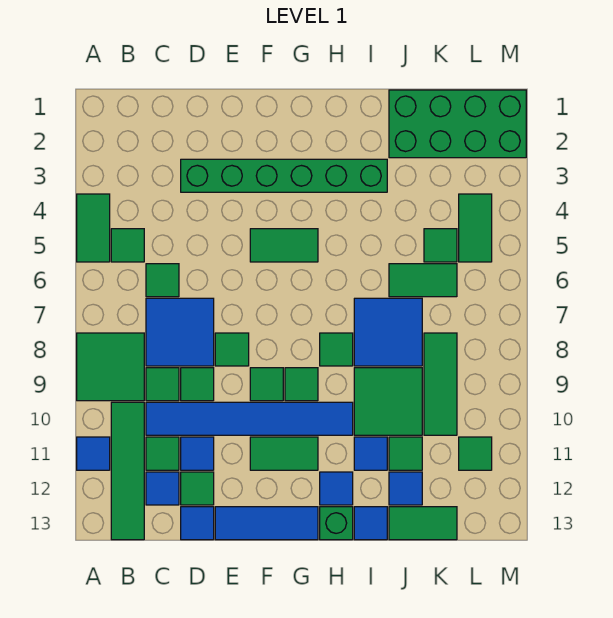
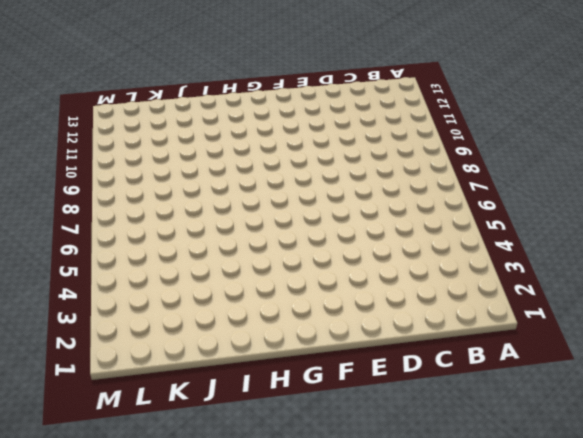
none -> green 1x2 tile [77,194,110,262]
none -> green 2x2 tile [77,333,144,401]
none -> blue 1x1 tile [77,437,110,470]
none -> green 1x1 tile [111,229,144,262]

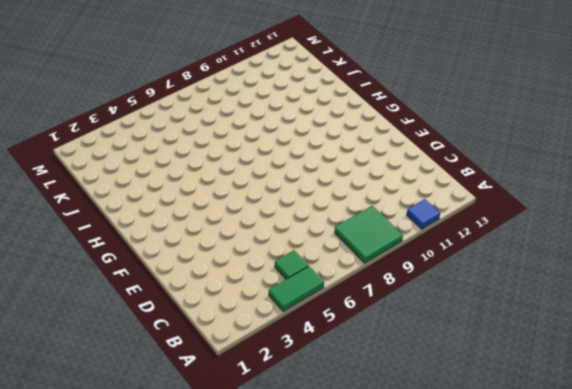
none -> green 1x4 tile [111,402,144,540]
none -> green 1x1 tile [146,264,179,297]
none -> blue 2x2 tile [146,298,214,366]
none -> green 1x1 tile [146,368,179,401]

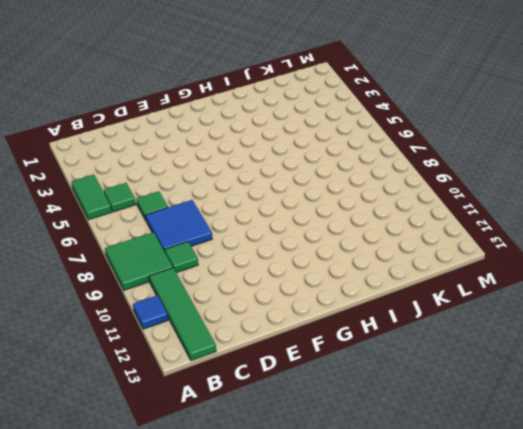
none -> blue 1x6 tile [146,402,353,435]
none -> green 1x1 tile [146,437,179,470]
none -> blue 1x1 tile [146,472,179,505]
none -> green 1x6 brick [181,159,387,192]

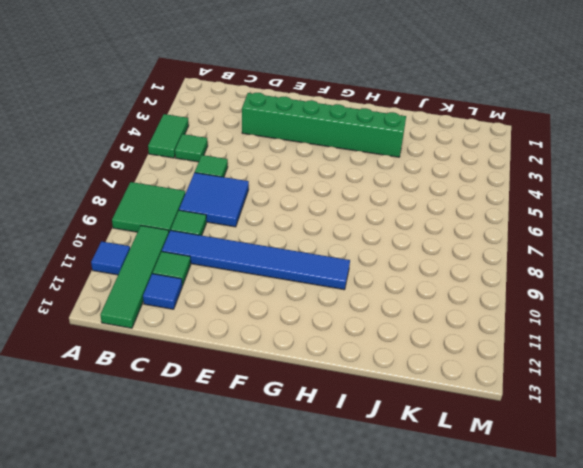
none -> green 1x1 tile [181,368,214,401]
none -> blue 1x1 tile [181,437,214,470]
none -> green 1x1 tile [181,472,214,505]
none -> blue 1x1 tile [181,507,214,540]

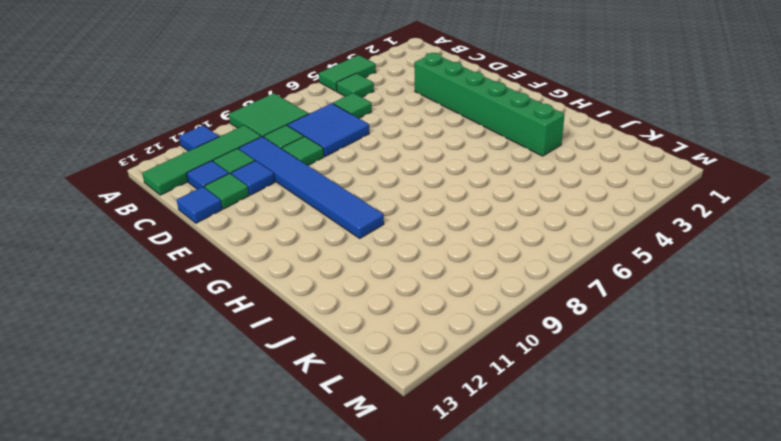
none -> green 1x1 tile [215,333,249,366]
none -> blue 1x3 tile [215,507,318,540]
none -> green 1x2 tile [250,229,318,262]
none -> green 1x1 tile [250,368,283,401]

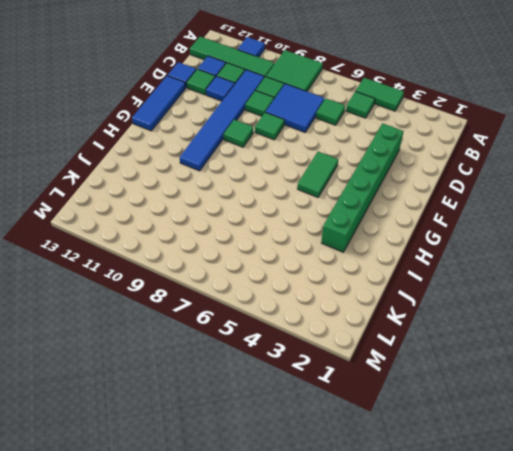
none -> green 1x2 tile [250,437,318,470]
none -> green 1x1 tile [285,368,318,401]
none -> green 1x1 tile [320,333,353,366]
none -> blue 1x1 tile [320,472,353,505]

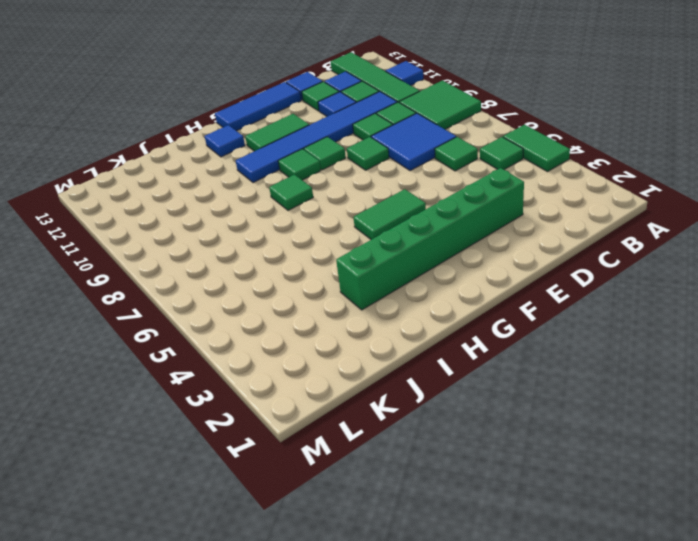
none -> green 1x1 brick [320,507,353,540]
none -> blue 2x2 tile [354,298,422,366]
none -> green 2x2 tile [354,368,422,435]
none -> blue 1x1 tile [354,437,387,470]

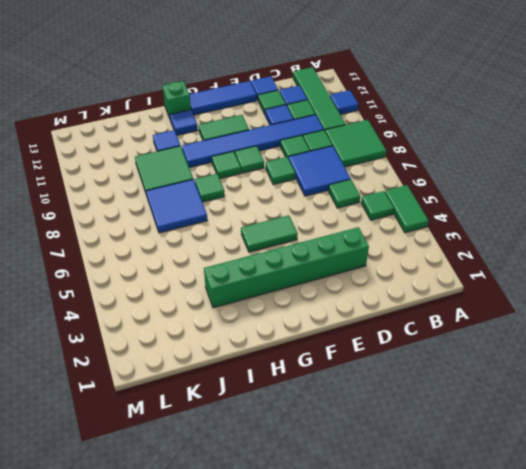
none -> blue 1x1 tile [354,507,387,540]
none -> green 2x4 brick [389,90,526,158]
none -> green 1x2 tile [389,264,457,297]
none -> green 1x1 tile [389,437,422,470]

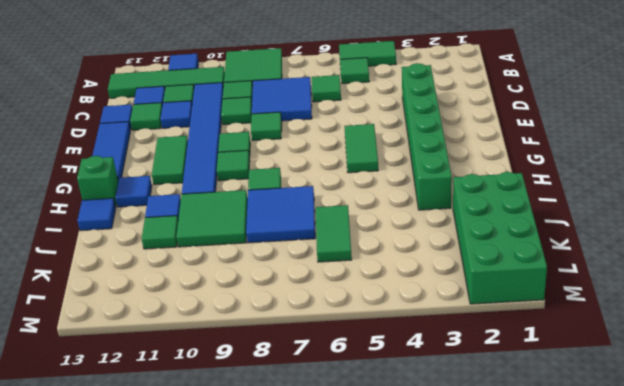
none -> blue 1x1 tile [389,472,422,505]
none -> green 1x2 tile [389,507,457,540]
none -> green 1x1 tile [424,229,457,262]
none -> green 1x3 tile [424,333,457,435]

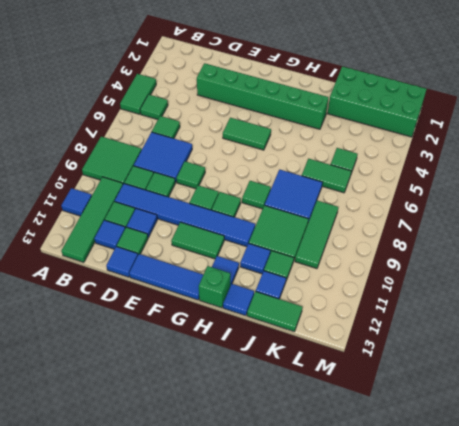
none -> green 1x2 tile [459,194,492,262]
none -> green 1x1 tile [459,437,492,470]

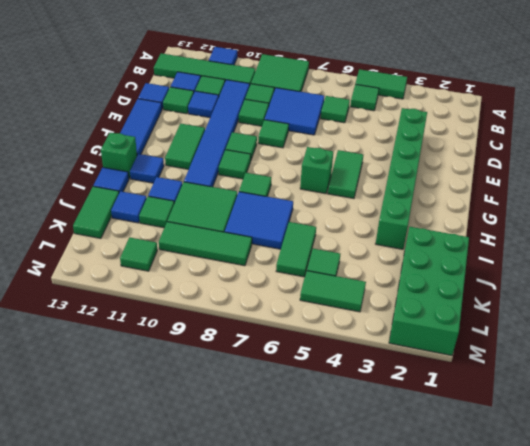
green 1x1 brick [300,147,333,194] -> none

